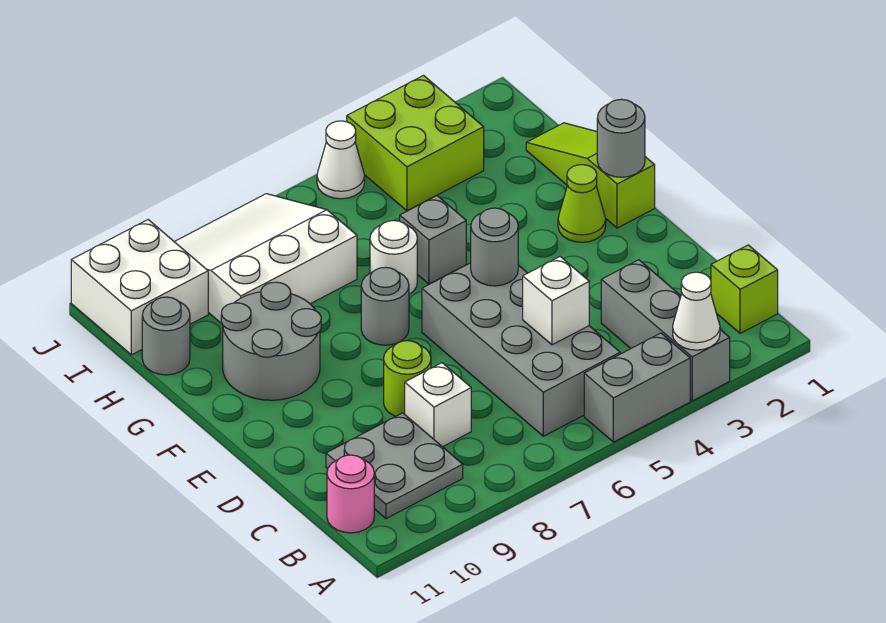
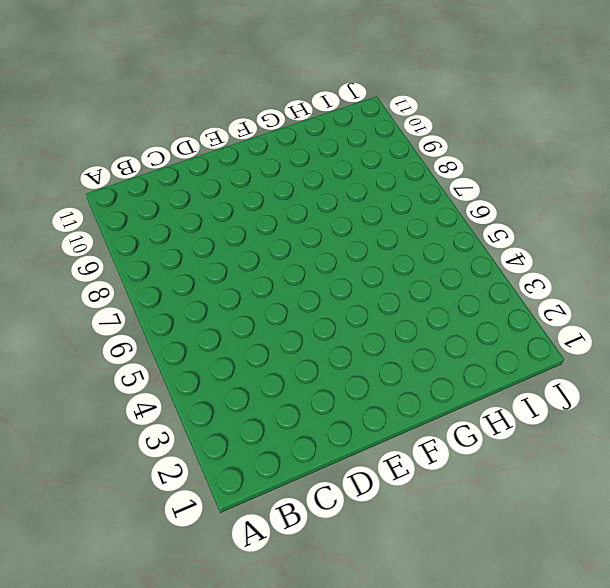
none -> grey 1x3 brick [601,260,730,401]
none -> grey 1x2 brick [584,333,690,442]
none -> lime 1x1 brick [711,245,778,333]

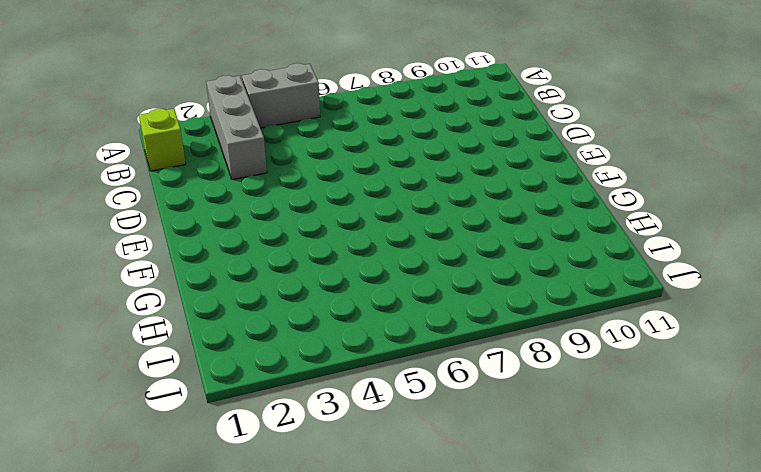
none -> grey 2x4 brick [422,263,620,436]
none -> grey 2x2 plate [326,413,463,519]
none -> pink 1x1 round brick [327,455,374,533]

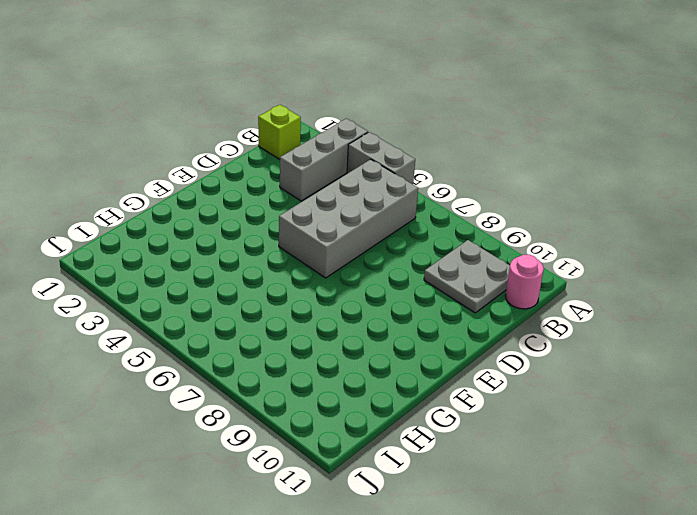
none -> white 1x1 brick [405,363,471,447]
none -> lime 1x1 round brick [384,341,431,416]
none -> lime 1x3 slope [526,123,655,228]

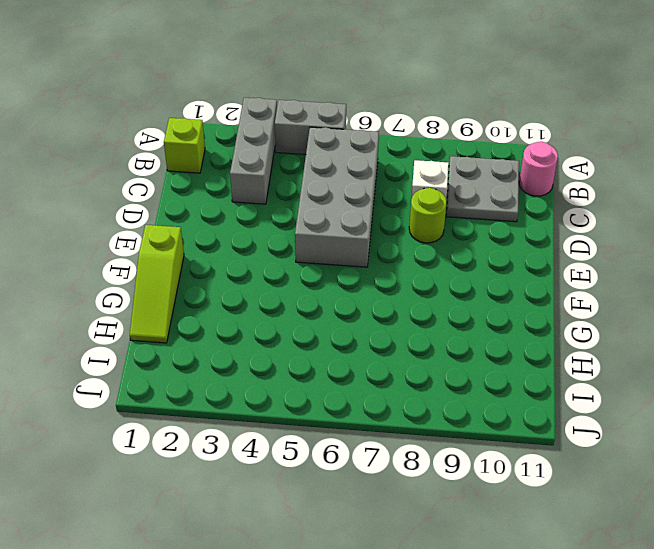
none -> lime 1x1 cone [558,165,606,242]
none -> grey 1x1 round brick [361,267,409,345]
none -> grey 2x2 round brick [221,282,321,400]

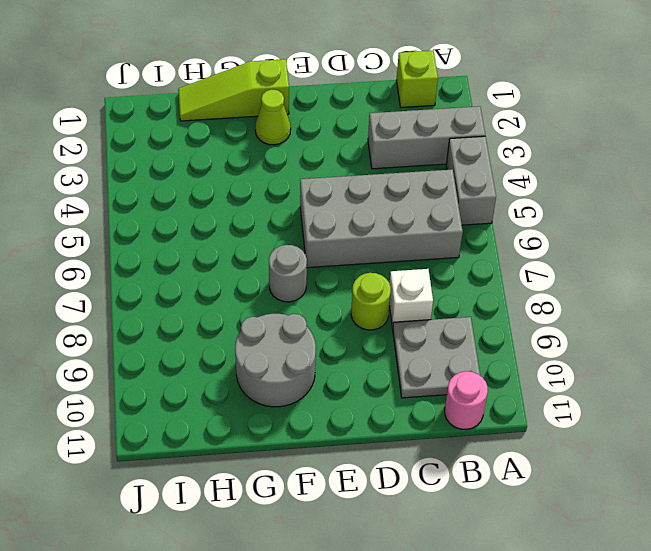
none -> grey 1x1 brick [400,196,466,284]
none -> white 1x1 round brick [370,221,417,294]
none -> white 3x3 slope [175,194,357,324]

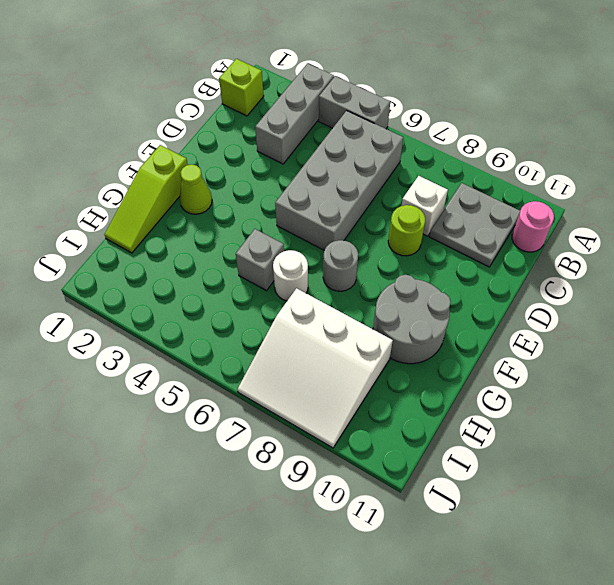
none -> grey 1x1 round brick [142,297,190,375]
none -> lime 2x2 brick [347,76,484,211]
none -> white 2x2 brick [71,220,208,355]

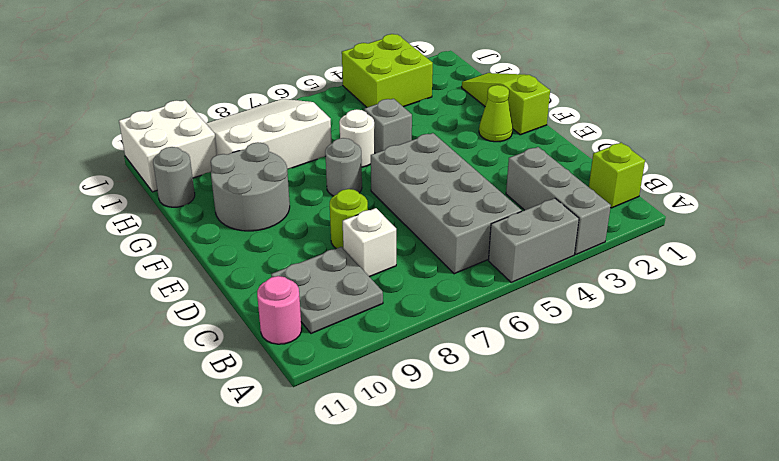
none -> white 1x1 cone [317,121,365,199]
none -> white 1x1 cone [673,272,720,350]
none -> white 1x1 brick [523,257,589,345]

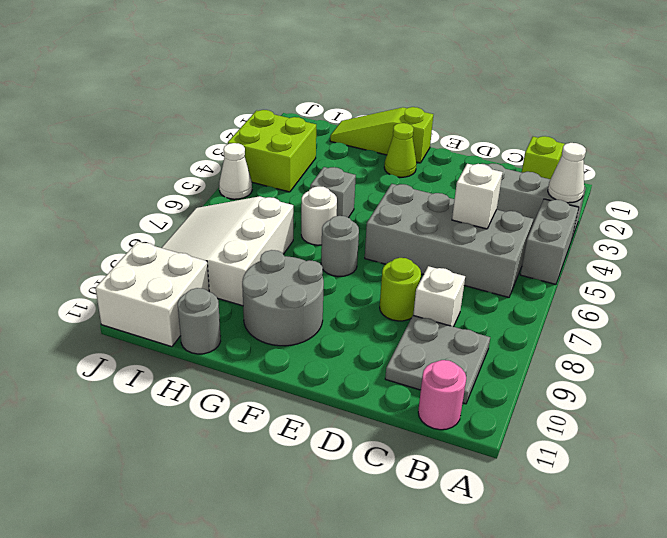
none -> grey 1x1 round brick [471,208,518,286]
none -> grey 1x1 round brick [597,99,645,177]

